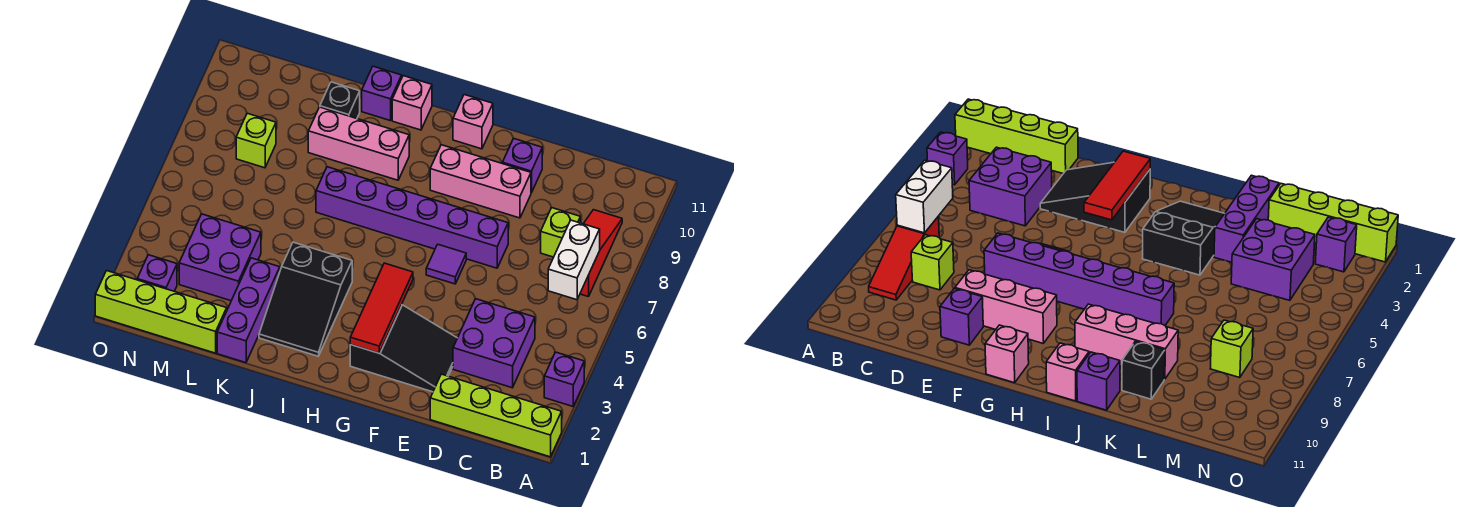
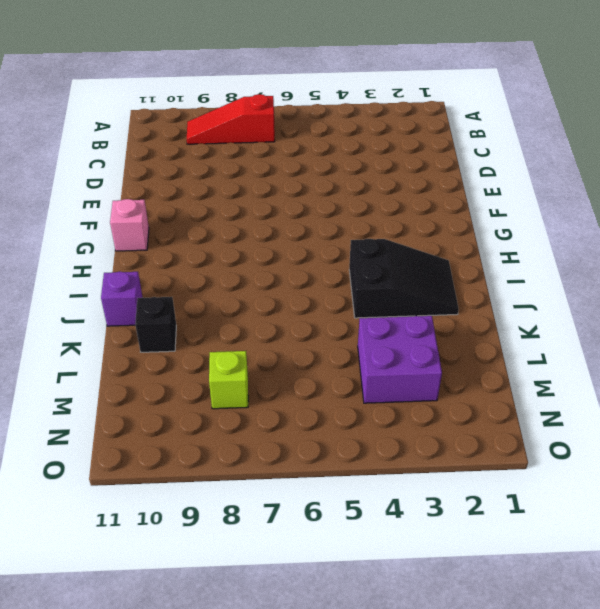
none -> lime 1x4 brick [430,374,562,457]
none -> purple 1x1 brick [544,352,584,406]
none -> purple 2x2 brick [453,299,535,388]

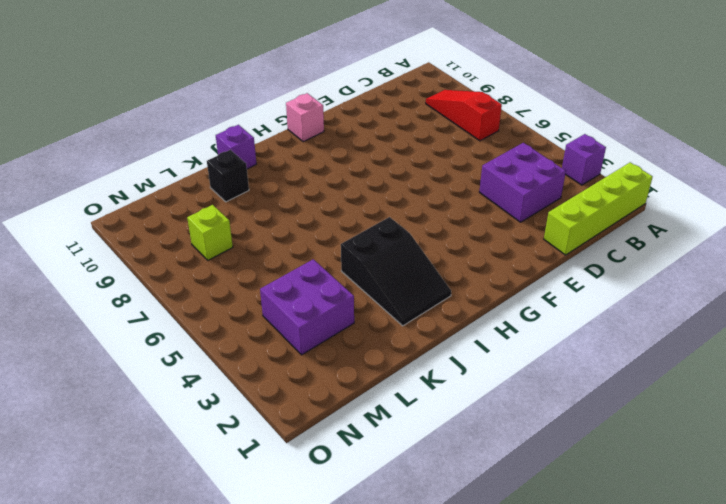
none -> lime 1x1 brick [541,208,580,257]
none -> black 2x3 slope [350,305,457,392]
none -> purple 1x6 brick [316,167,508,268]

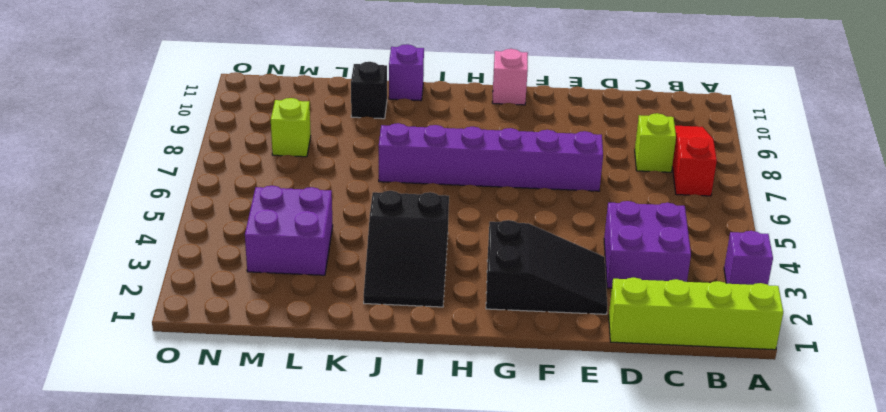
none -> pink 1x3 brick [430,145,531,218]
none -> purple 1x1 brick [503,139,542,193]
none -> purple 1x1 tile [426,244,466,284]

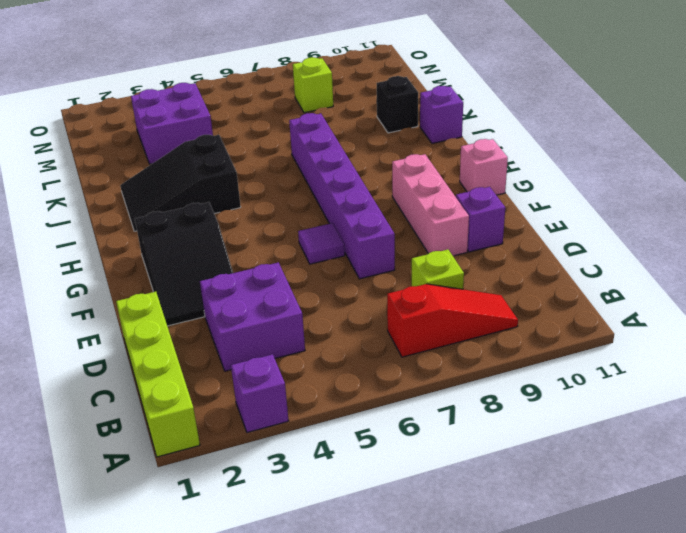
none -> pink 1x3 brick [308,107,409,180]
none -> pink 1x1 brick [392,76,432,130]
none -> purple 1x3 brick [217,258,280,363]

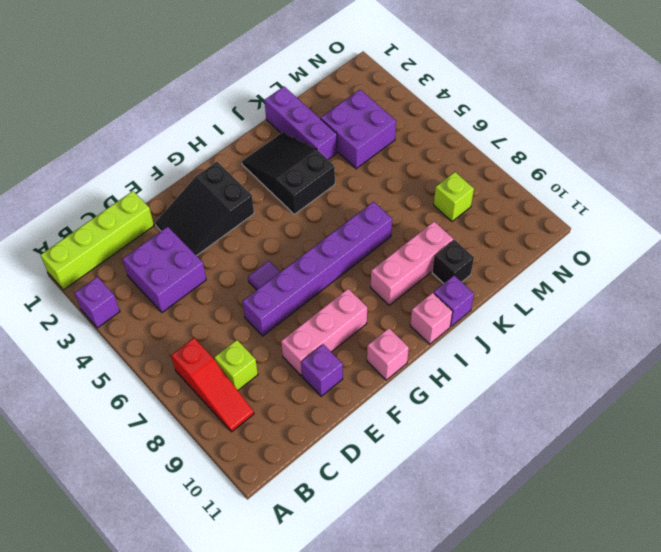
none -> lime 1x4 brick [95,271,227,353]
none -> purple 1x1 brick [137,255,177,291]
none -> white 1x2 brick [548,220,600,300]

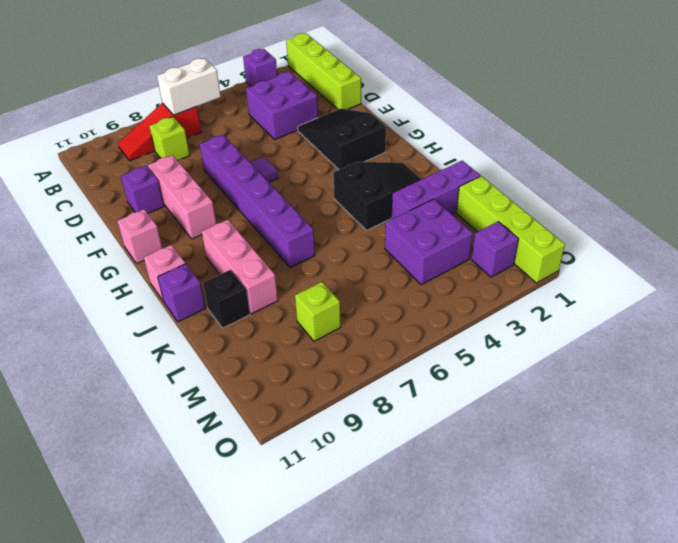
none -> red 1x3 tile [350,263,413,353]

